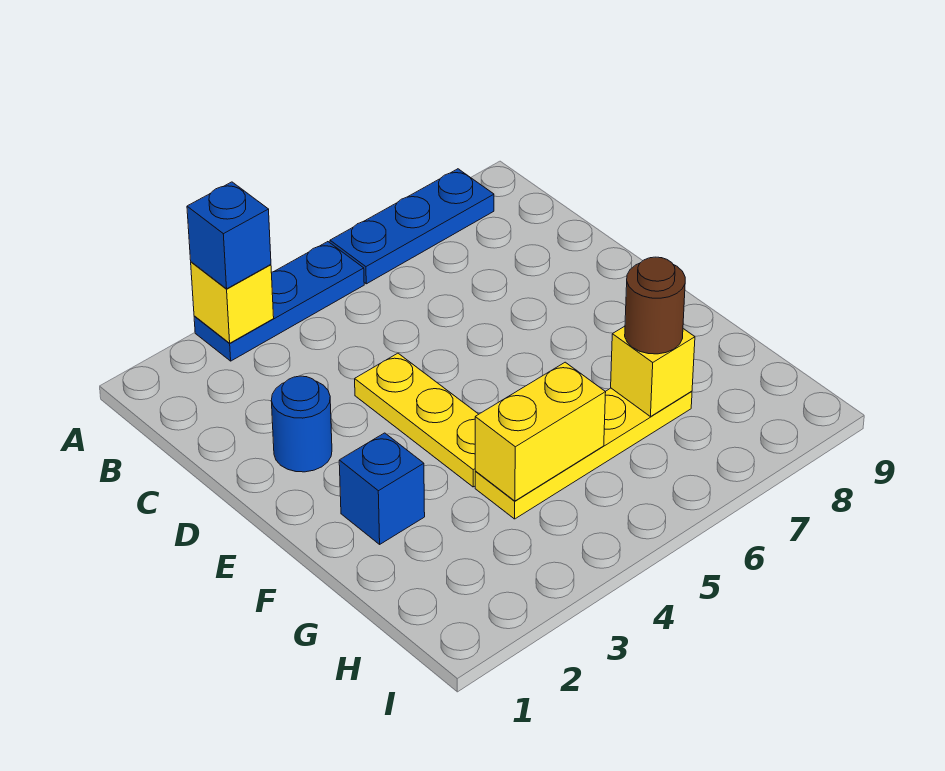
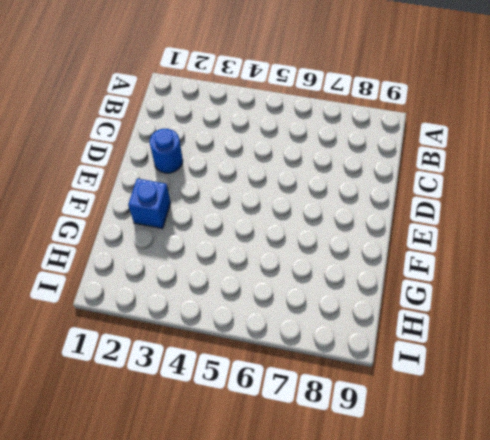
none -> blue 1x3 plate [194,242,364,361]
none -> blue 1x3 plate [330,169,494,284]

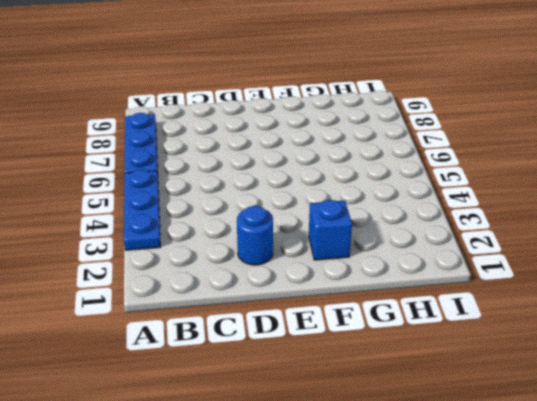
none -> yellow 1x3 plate [355,353,479,487]
none -> yellow 1x4 plate [475,388,692,519]

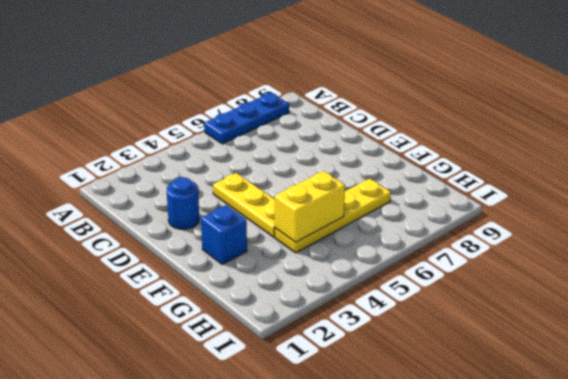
none -> blue 1x3 plate [194,242,364,361]
none -> yellow 1x1 brick [191,262,274,343]

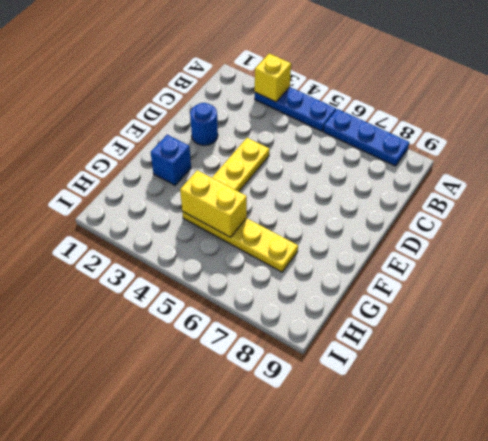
none -> yellow 1x1 brick [611,326,695,417]
none -> blue 1x1 brick [187,182,271,289]

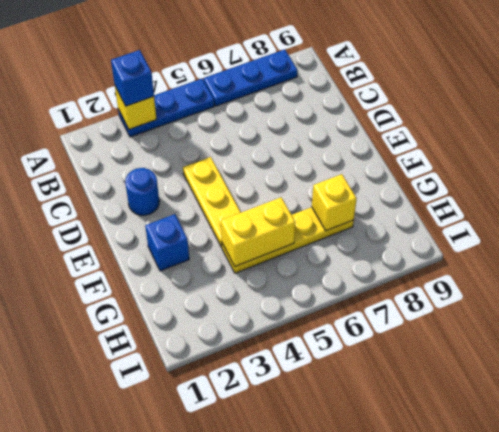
none -> brown 1x1 round brick [625,257,685,354]

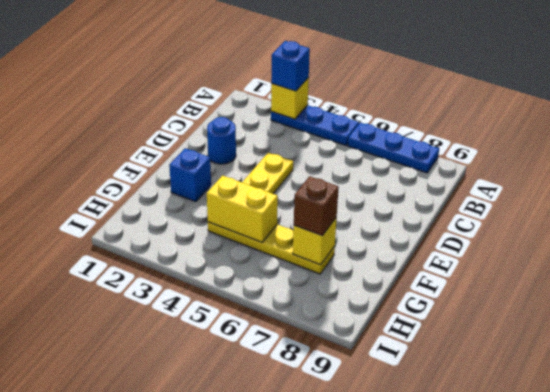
brown 1x1 brick [294,176,339,235] -> brown 1x1 round brick [625,257,685,354]

